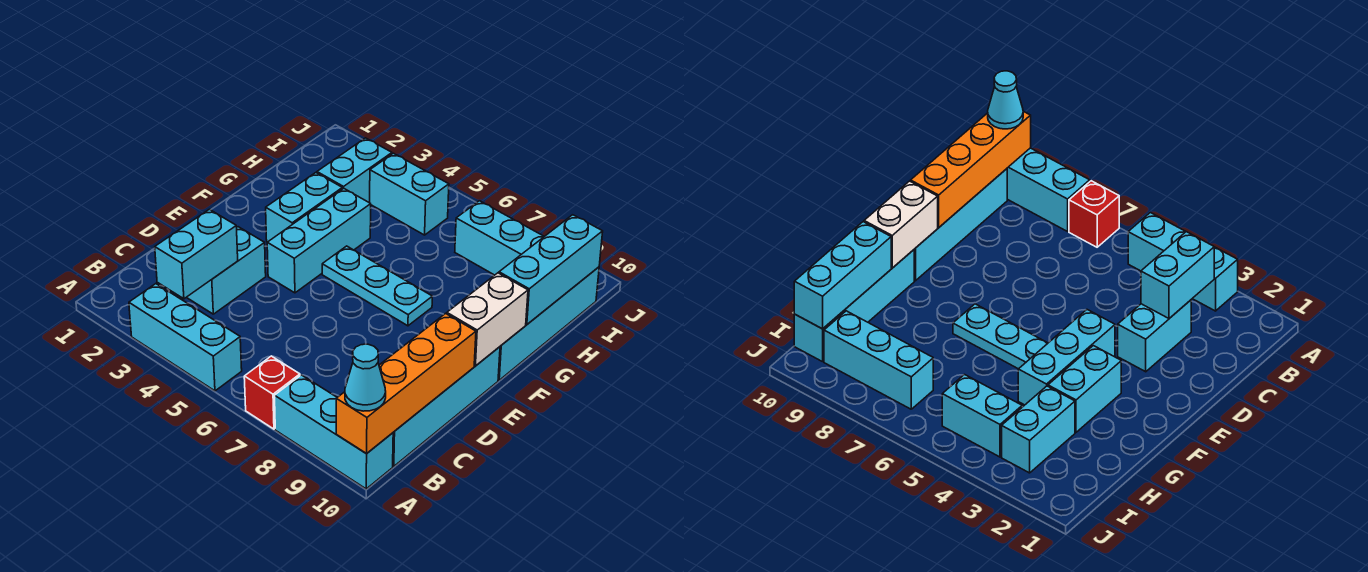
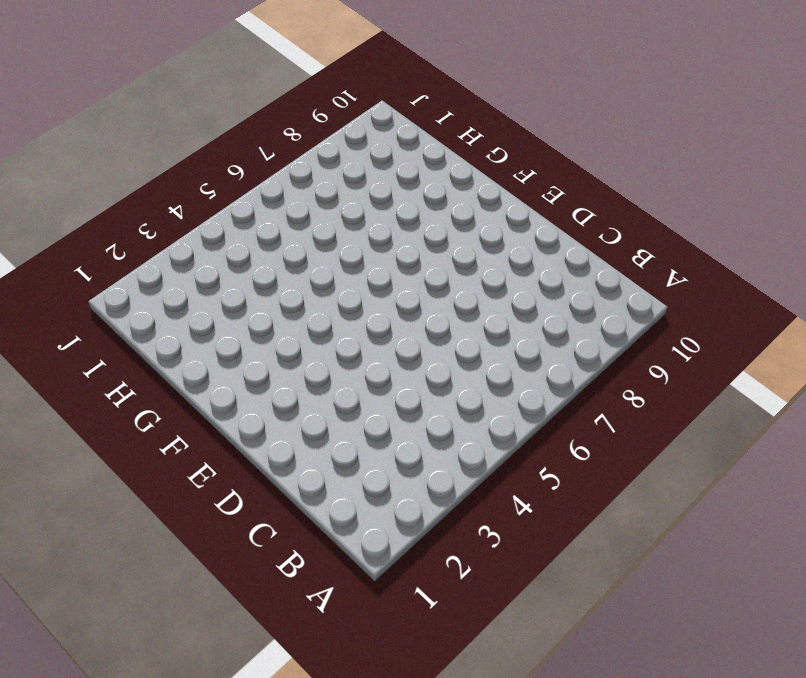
none -> cyan 1x3 brick [129,284,242,391]
none -> red 1x1 brick [244,356,300,429]
none -> cyan 1x3 brick [275,375,393,489]

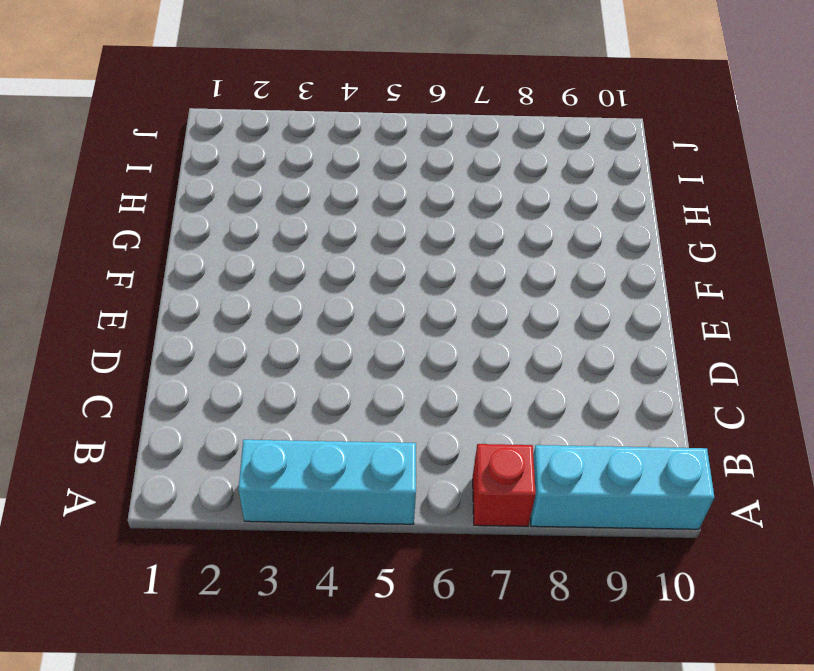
none -> cyan 1x4 brick [393,347,500,466]
none -> cyan 1x2 brick [187,227,266,314]
none -> cyan 1x3 brick [267,188,371,293]

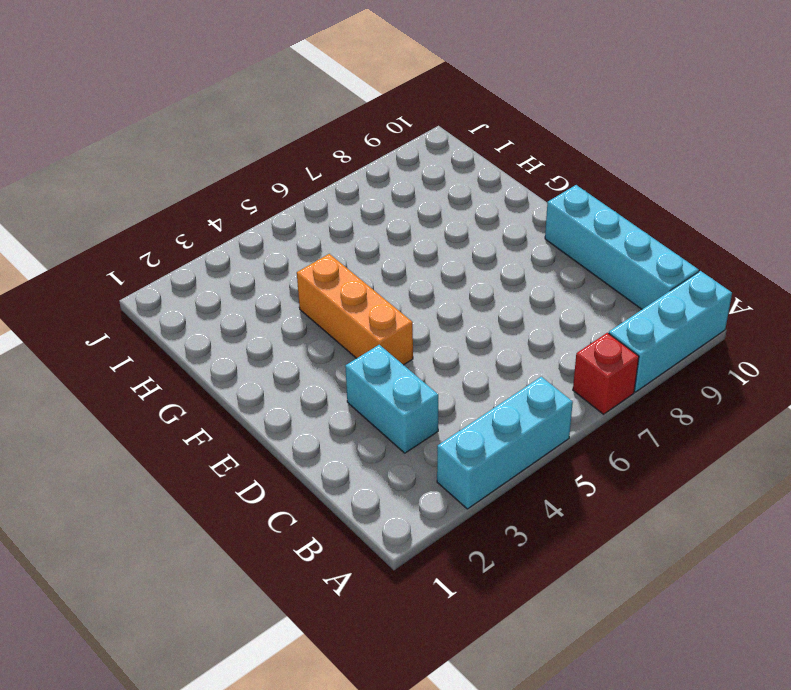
orange 1x3 brick [297,254,413,365] -> cyan 1x3 brick [267,188,371,293]
none -> cyan 1x2 brick [266,173,342,242]
none -> cyan 1x3 plate [322,246,432,326]
none -> cyan 1x4 brick [498,267,599,380]

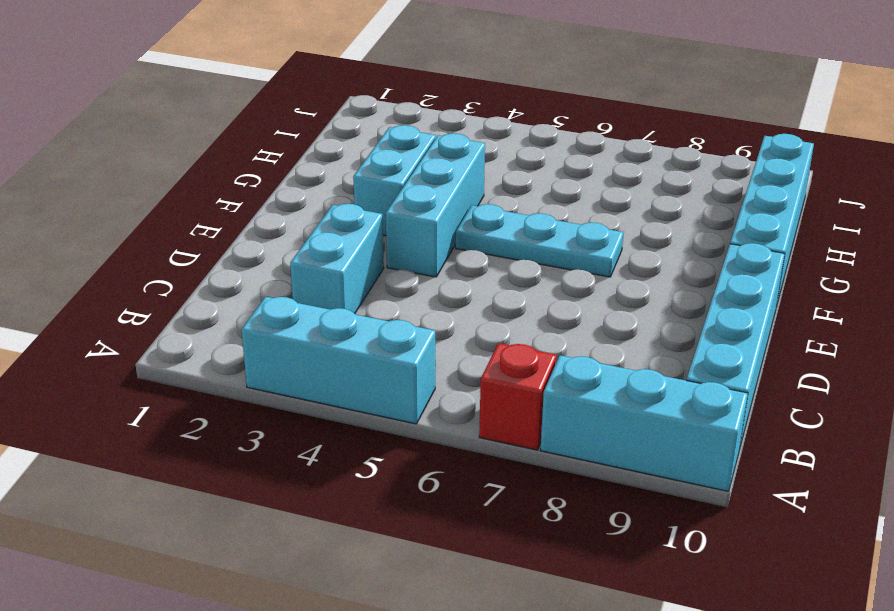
none -> cyan 1x2 brick [317,138,392,202]
none -> cyan 1x2 brick [369,153,449,235]
none -> cyan 1x3 brick [455,201,544,275]

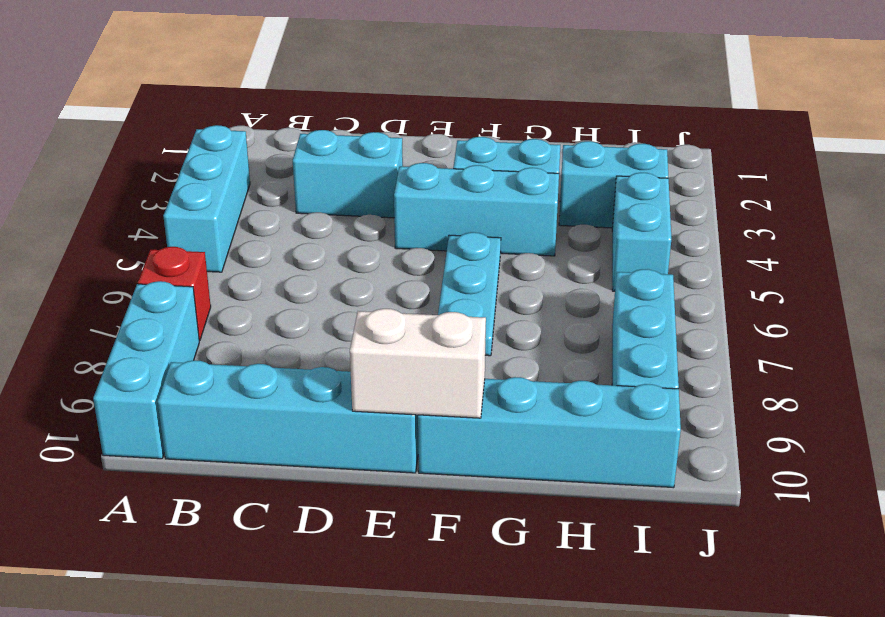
none -> orange 1x4 brick [336,313,476,454]
none -> cyan 1x2 brick [155,209,238,299]
none -> cyan 1x3 brick [499,215,603,325]

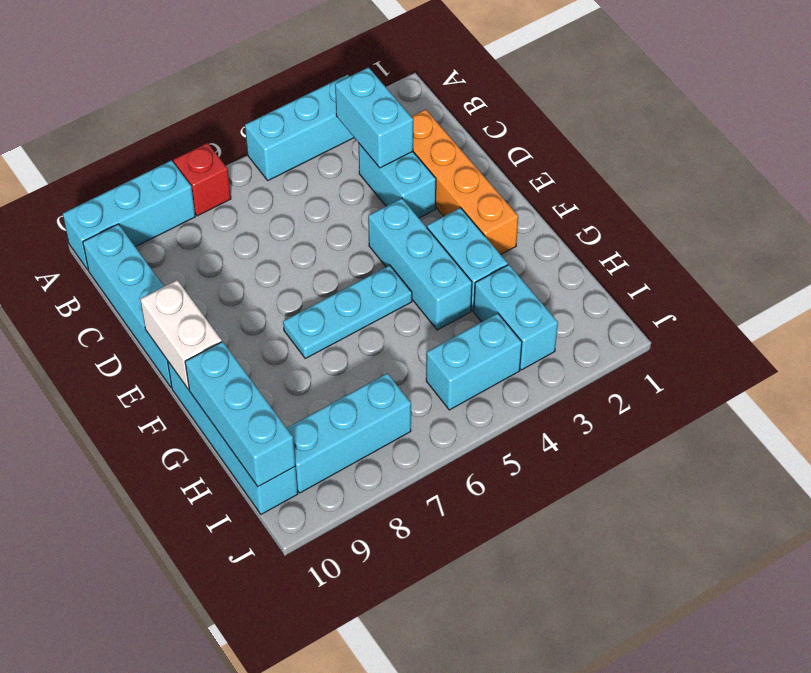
orange 1x4 brick [411,109,518,255] -> orange 1x4 brick moved to [336,313,476,454]
none -> cyan 1x1 cone [345,344,386,411]

